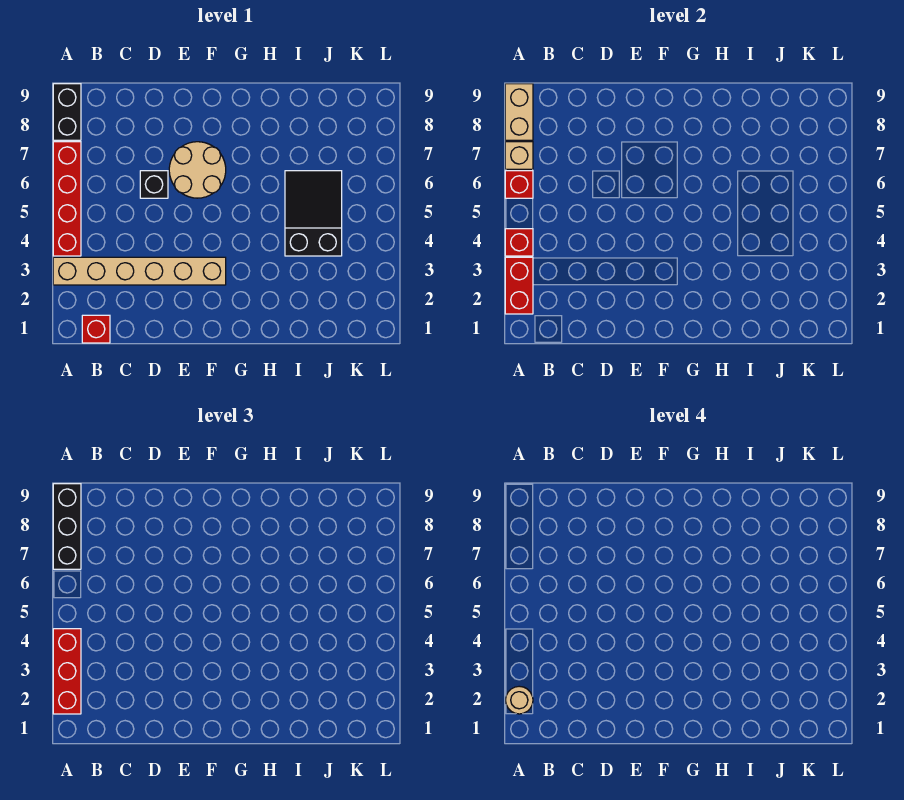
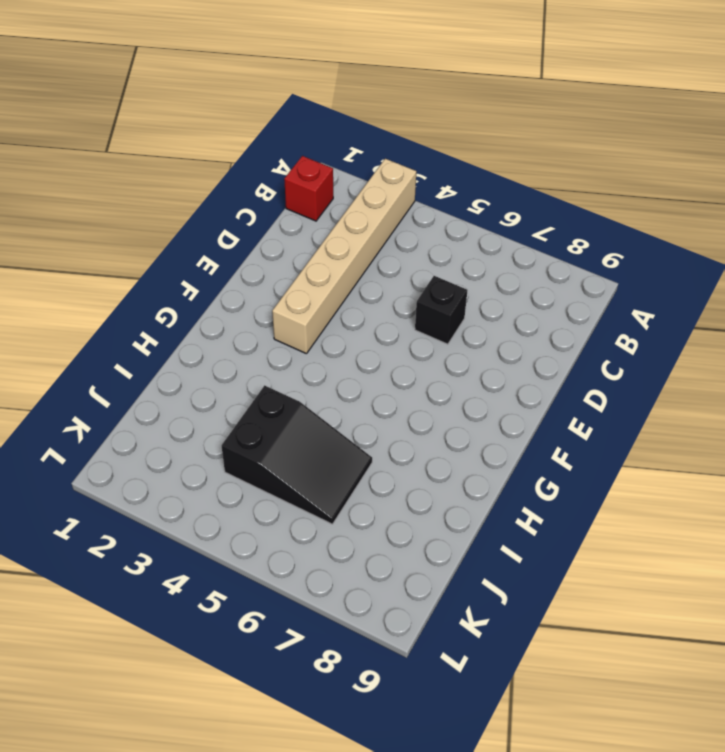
none -> red 1x4 brick [53,142,81,256]
none -> black 1x2 brick [53,84,81,140]
none -> tan 2x2 round brick [169,142,226,198]

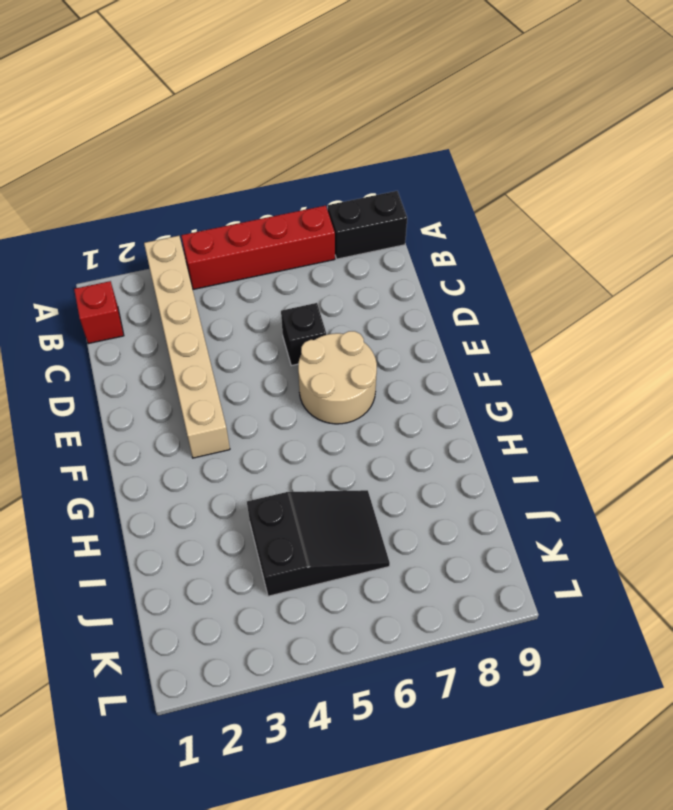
none -> red 1x2 brick [505,257,533,314]
none -> red 1x1 brick [505,229,533,256]
none -> red 1x1 brick [505,171,533,198]

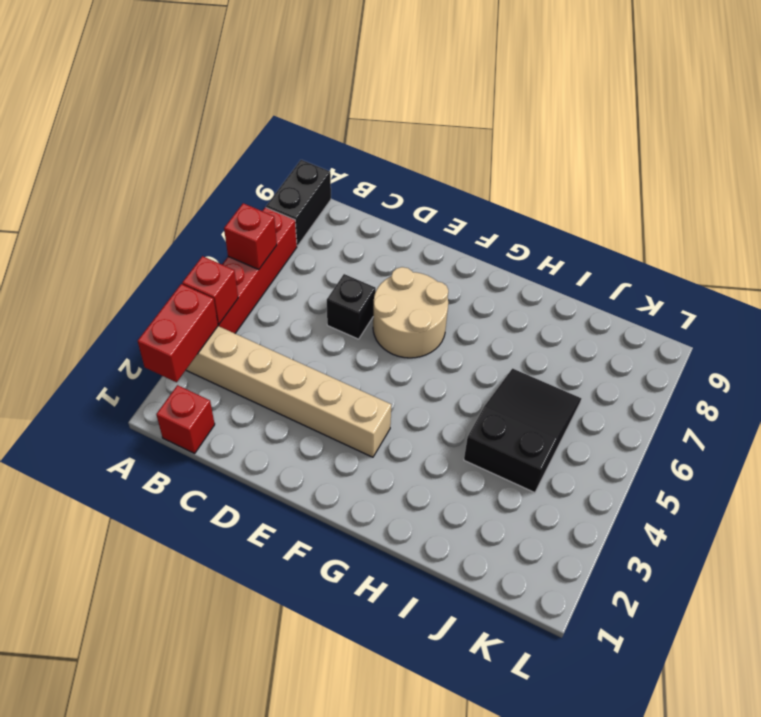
none -> tan 1x1 brick [505,142,533,169]
none -> tan 1x2 brick [505,84,533,140]
none -> red 1x3 brick [53,629,81,714]

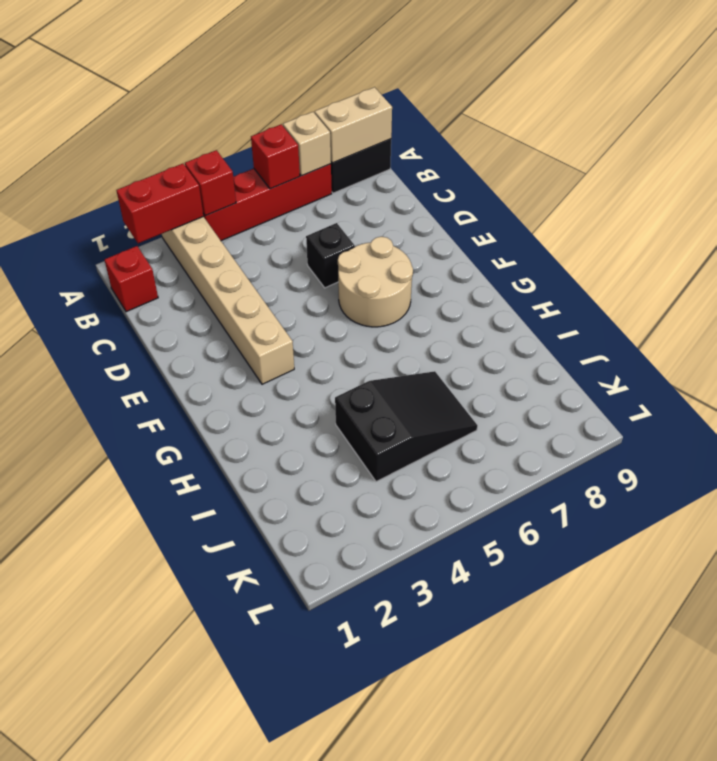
none -> red 1x3 brick [53,629,81,714]
none -> black 1x3 brick [53,484,81,569]
none -> tan 1x1 round brick [506,686,533,714]

